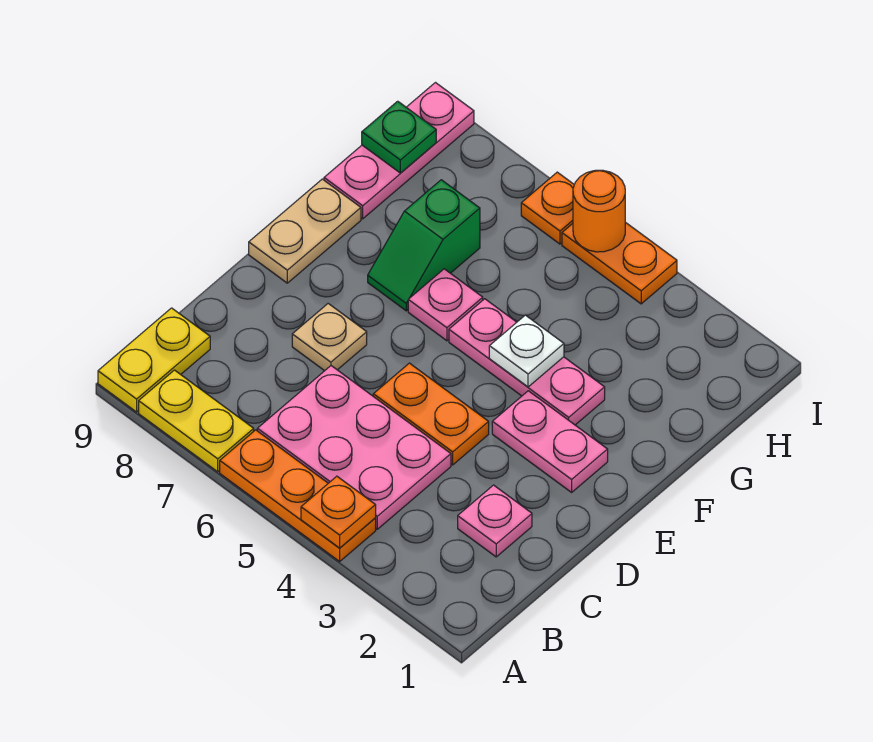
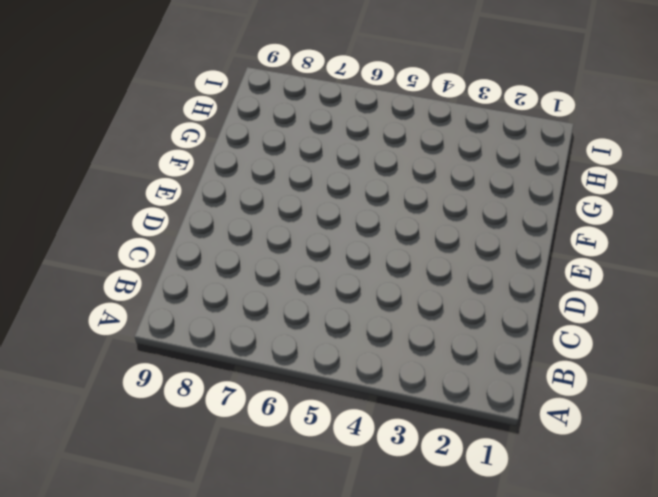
none -> orange 1x3 plate [220,430,376,561]
none -> yellow 1x2 plate [139,370,254,472]
none -> yellow 1x2 plate [98,308,210,412]

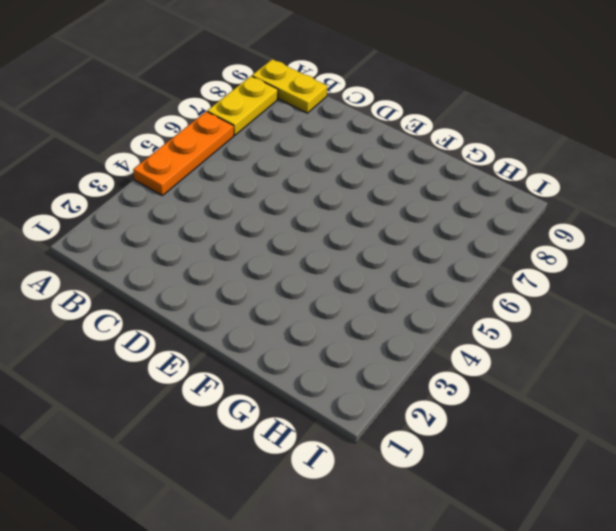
none -> pink 2x3 plate [257,366,451,529]
none -> pink 1x1 plate [458,485,532,557]
none -> orange 1x2 plate [373,363,489,465]

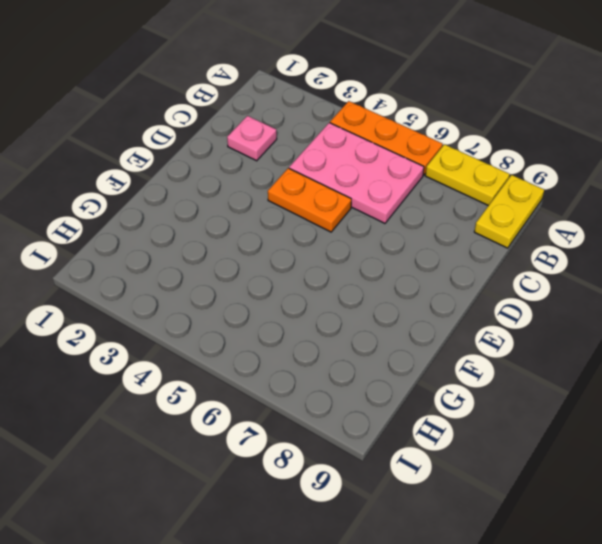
none -> tan 1x1 plate [292,304,367,371]
none -> pink 1x2 plate [492,391,608,492]
none -> tan 1x2 plate [249,179,361,283]

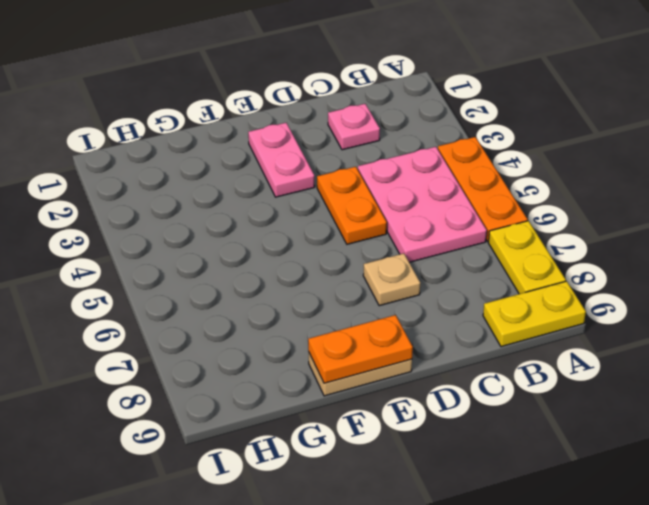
orange 1x2 plate [308,315,413,383] -> orange 1x2 plate turned to [562,222,677,304]
none -> pink 1x3 plate [449,299,605,425]
none -> pink 1x1 plate [408,269,483,341]
none -> green 1x2 slope [368,180,480,311]

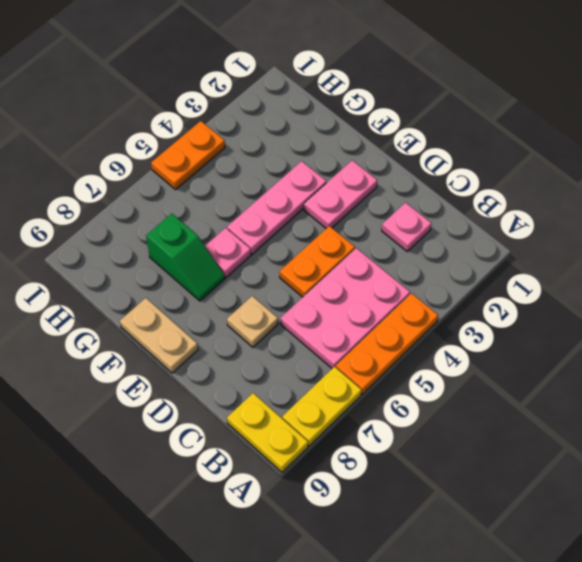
none -> pink 1x3 plate [324,83,474,219]
none -> orange 1x1 plate [521,172,574,244]
none -> orange 1x1 plate [301,476,376,548]

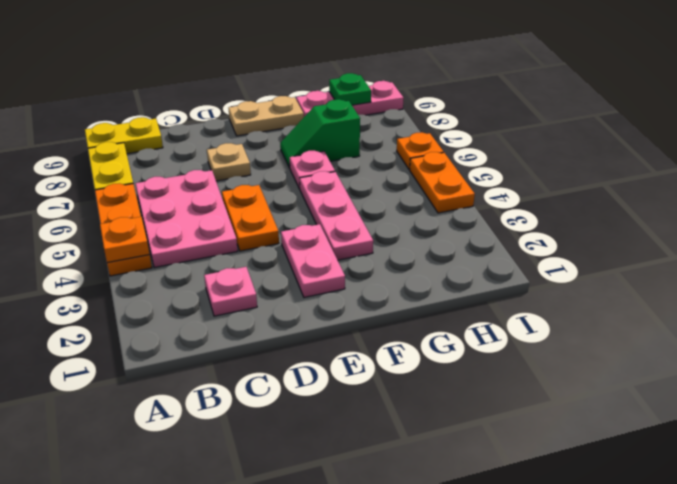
none -> white 1x1 plate [489,315,564,387]
none -> orange 1x1 round brick [573,170,625,252]

